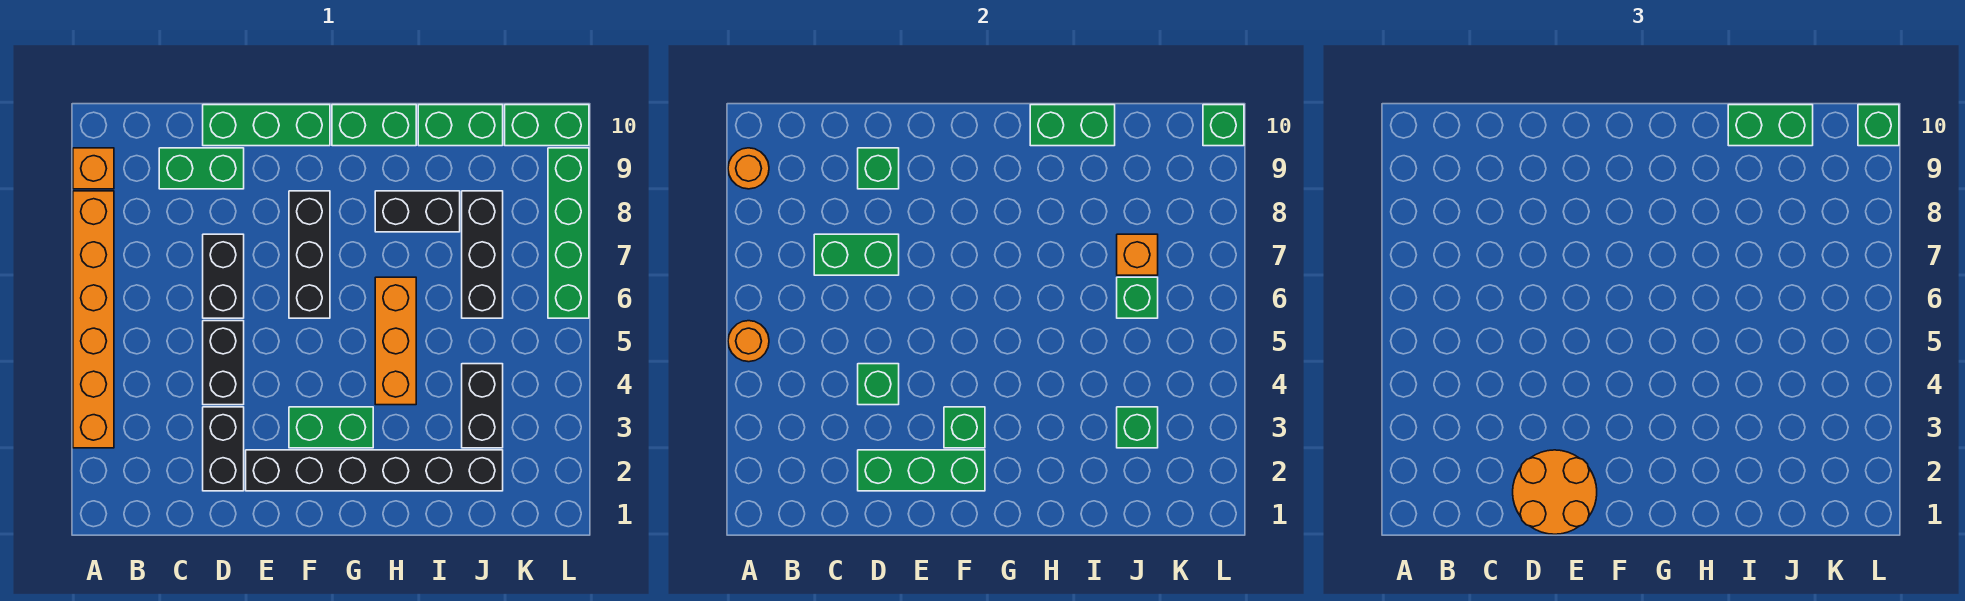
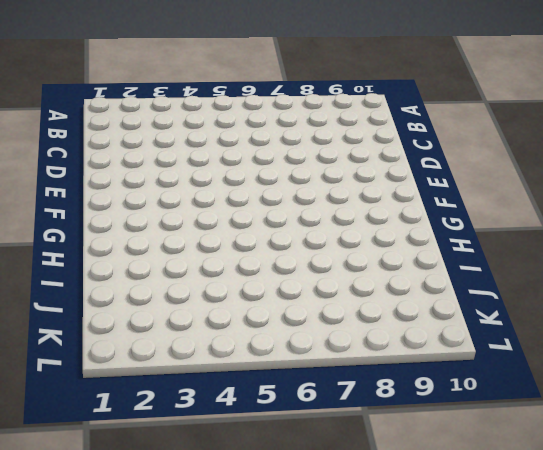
none -> orange 1x6 brick [73,191,114,448]
none -> orange 1x1 brick [73,148,114,189]
none -> green 1x2 brick [159,148,244,189]
none -> black 1x2 brick [203,407,244,491]

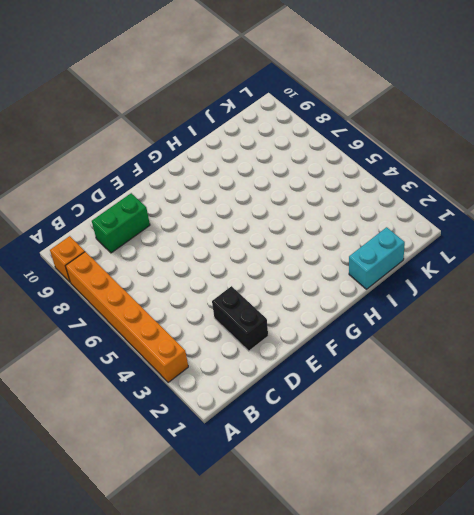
cyan 1x2 brick [349,227,405,289] -> none
none -> black 1x2 brick [203,321,244,405]
none -> black 1x2 brick [203,234,244,318]
none -> green 1x3 brick [203,105,330,146]
none -> black 1x6 brick [246,450,503,491]

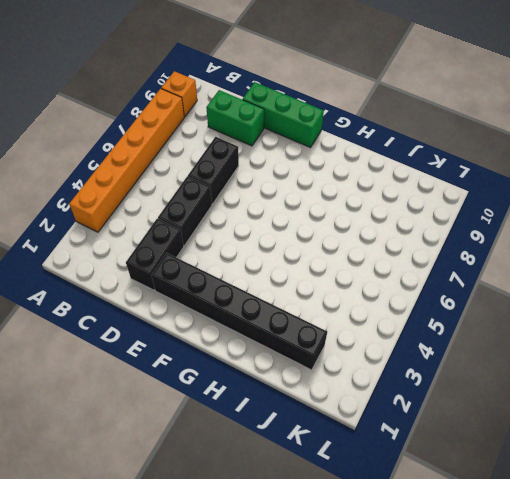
none -> green 1x2 brick [289,407,373,448]
none -> black 1x3 brick [289,191,330,318]
none -> green 1x2 brick [332,105,416,146]
none -> orange 1x3 brick [375,277,416,405]

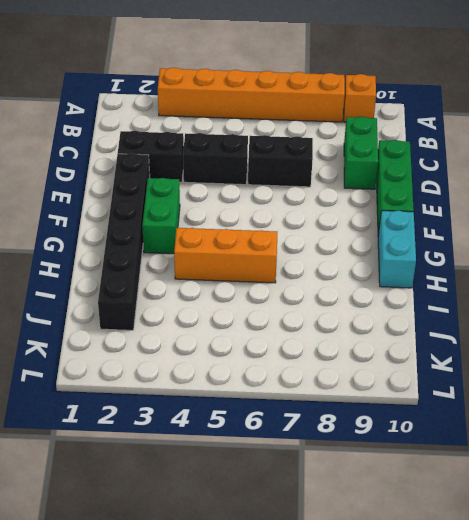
cyan 1x2 brick [378,211,416,288] -> green 1x2 brick [332,105,416,146]
none -> black 1x3 brick [289,191,330,318]
none -> black 1x2 brick [375,191,460,232]
none -> green 1x2 brick [418,105,503,146]
none -> black 1x2 brick [462,364,503,448]

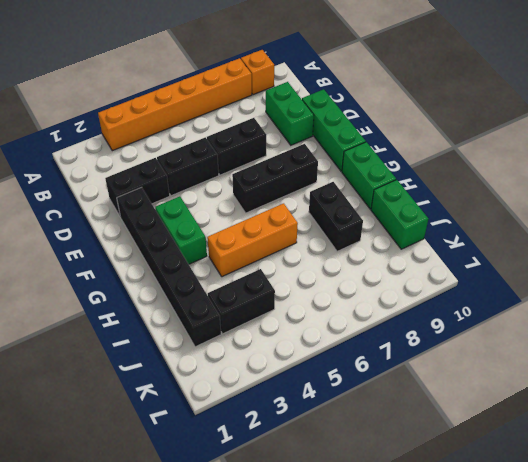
none -> black 1x3 brick [462,191,503,318]
none -> green 1x2 brick [505,105,589,146]
none -> green 1x4 brick [548,148,589,318]
none -> orange 1x1 round brick [728,321,769,362]

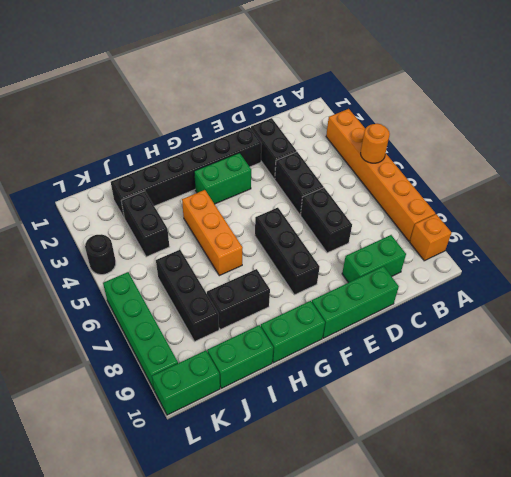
black 1x1 round brick [85,234,116,275] -> none
none -> orange 1x1 round brick [728,148,769,189]
none -> green 1x2 brick [814,234,899,275]
none -> green 1x3 brick [858,450,985,491]
none -> green 1x1 brick [858,364,899,405]

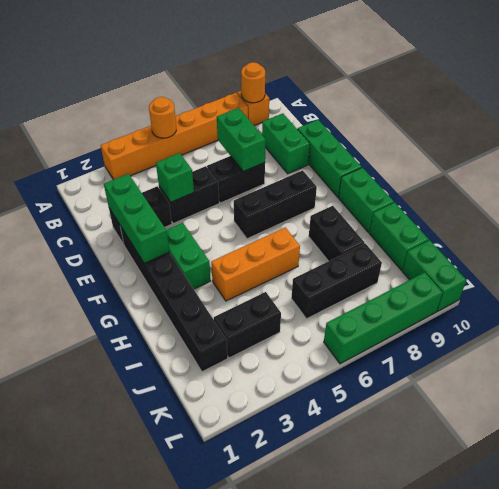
none -> green 1x1 brick [858,148,899,189]
none -> green 1x1 brick [944,407,985,448]
none -> green 1x2 brick [1030,105,1115,146]
none -> green 1x1 brick [1117,407,1158,448]

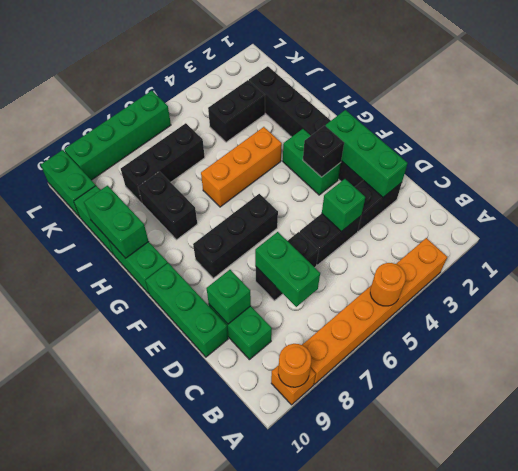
black 1x1 brick [303,126,344,177] -> green 1x1 brick [944,407,985,448]
none -> green 1x1 brick [1117,407,1158,448]
none -> green 1x1 brick [1117,277,1158,318]
none -> orange 1x1 brick [1117,234,1158,275]
none -> green 1x1 brick [1203,105,1244,146]

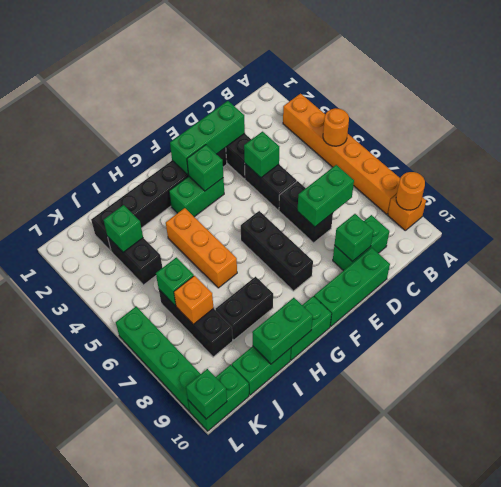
none -> orange 2x2 round brick [1513,450,1597,534]
none -> green 1x2 brick [1728,105,1813,146]
none -> green 1x1 brick [1858,105,1899,146]

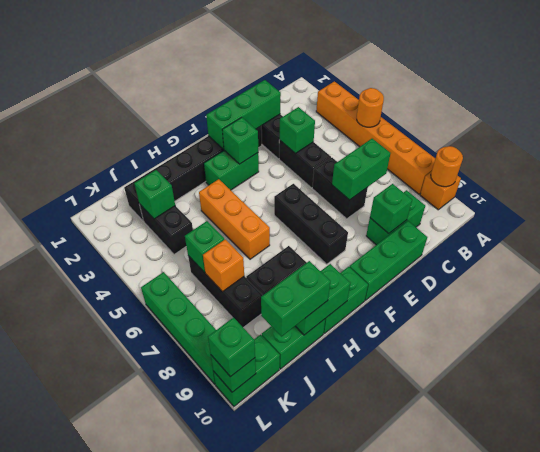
none -> orange 2x2 round brick [1513,450,1597,534]

